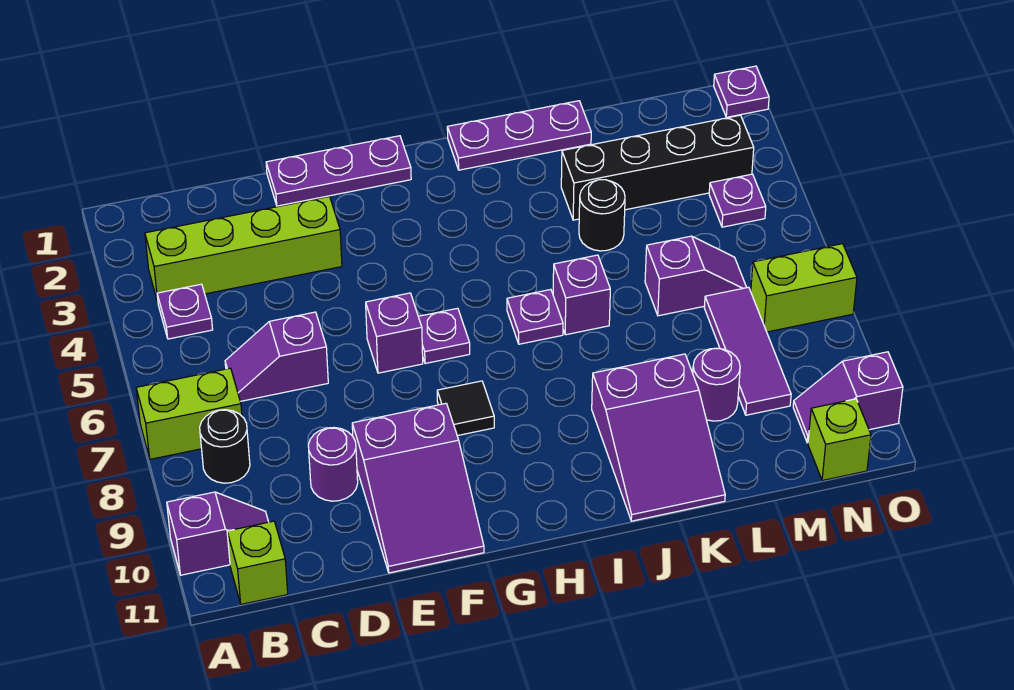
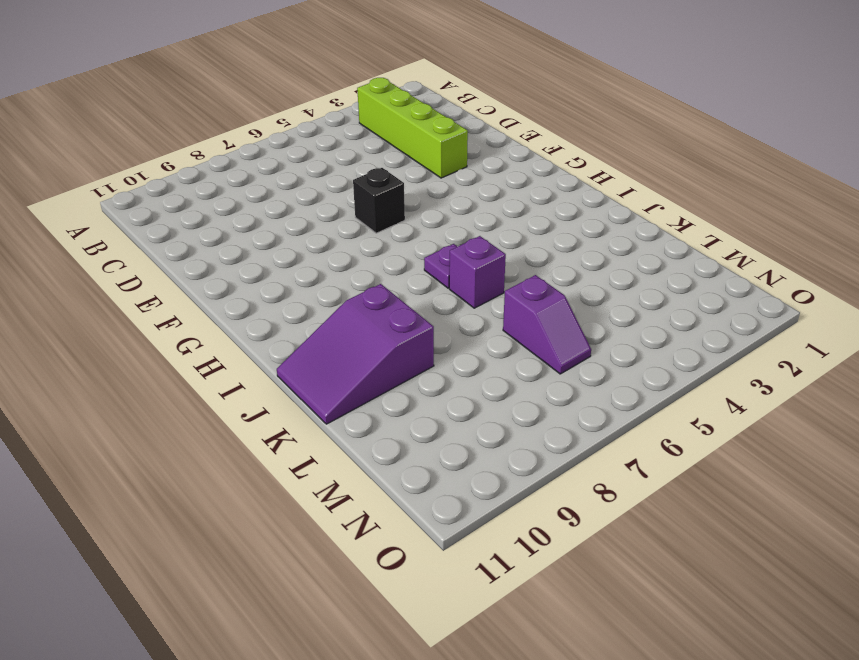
black 1x1 brick [353,168,405,233] -> purple 1x1 brick [366,293,423,373]
none -> lime 1x2 brick [136,368,242,459]
none -> purple 1x2 slope [167,492,268,575]
none -> purple 1x1 plate [157,284,213,339]

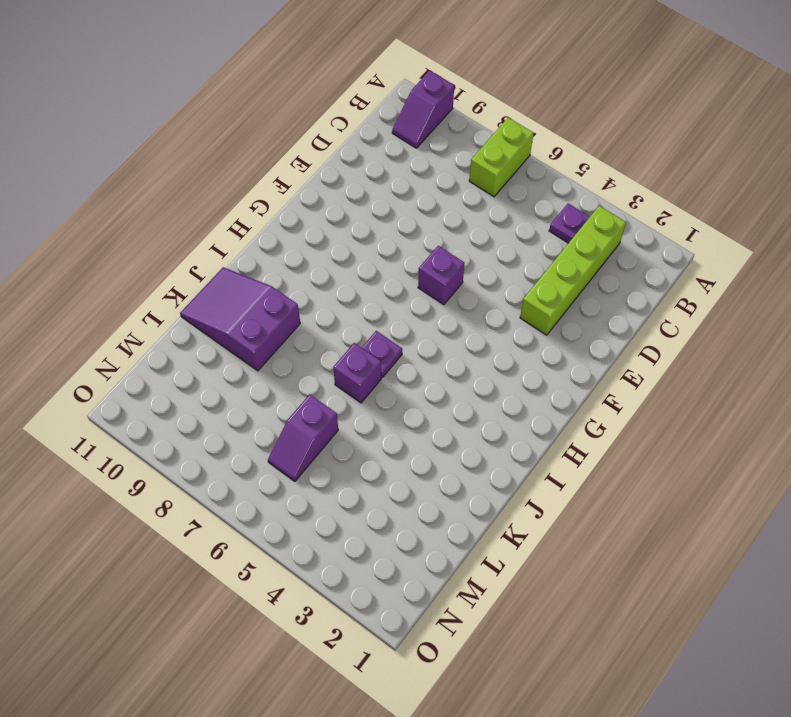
none -> black 1x1 round brick [200,410,250,483]
none -> lime 1x1 brick [227,521,288,604]
none -> purple 1x2 slope [225,312,328,401]

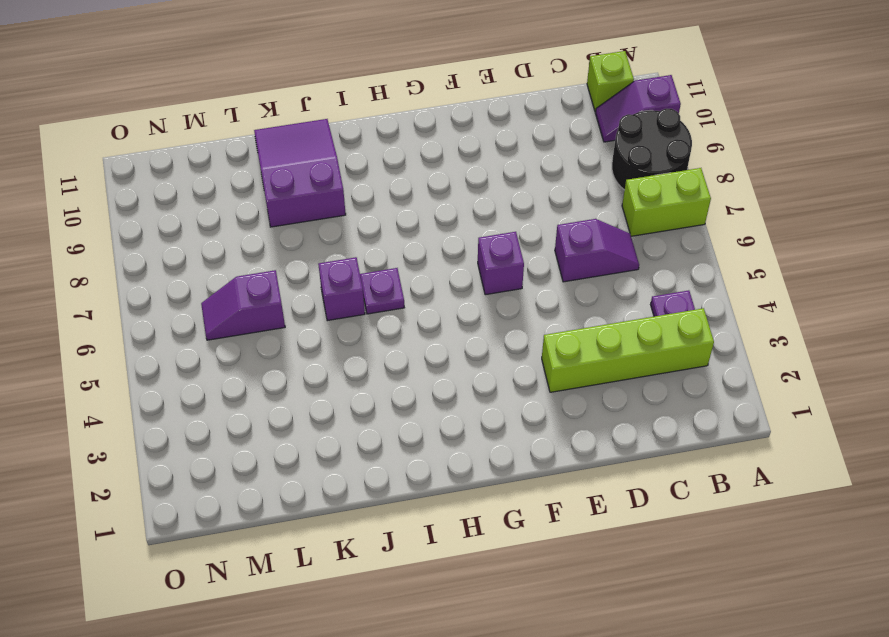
black 2x2 round brick [612,109,692,190] -> black 1x1 round brick [200,410,250,483]
none -> purple 1x1 round brick [308,428,358,501]
none -> purple 1x3 plate [266,136,411,206]
none -> purple 2x3 slope [352,403,484,573]

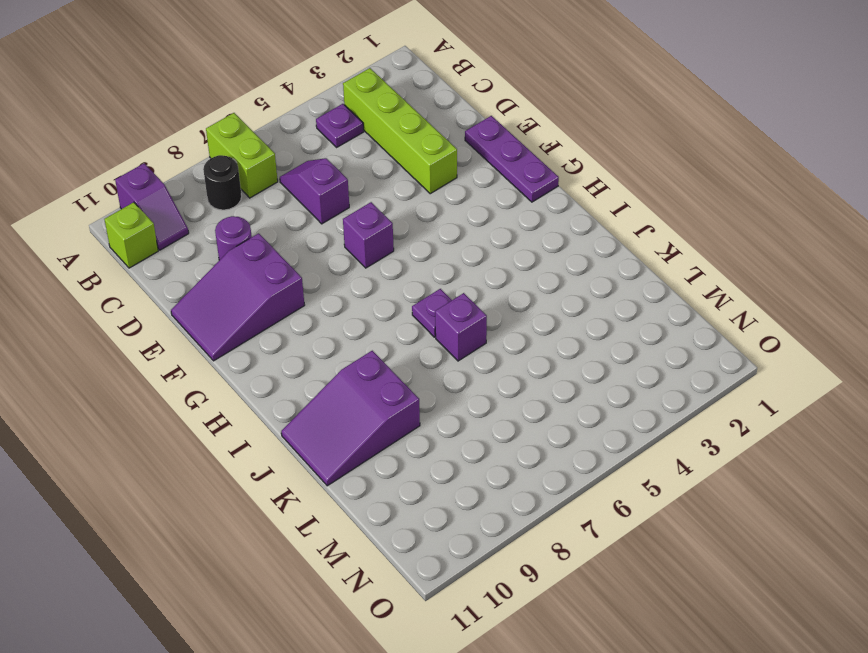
none -> purple 1x1 plate [418,308,470,364]
none -> black 1x1 tile [437,381,494,436]
none -> purple 1x3 plate [447,101,591,170]

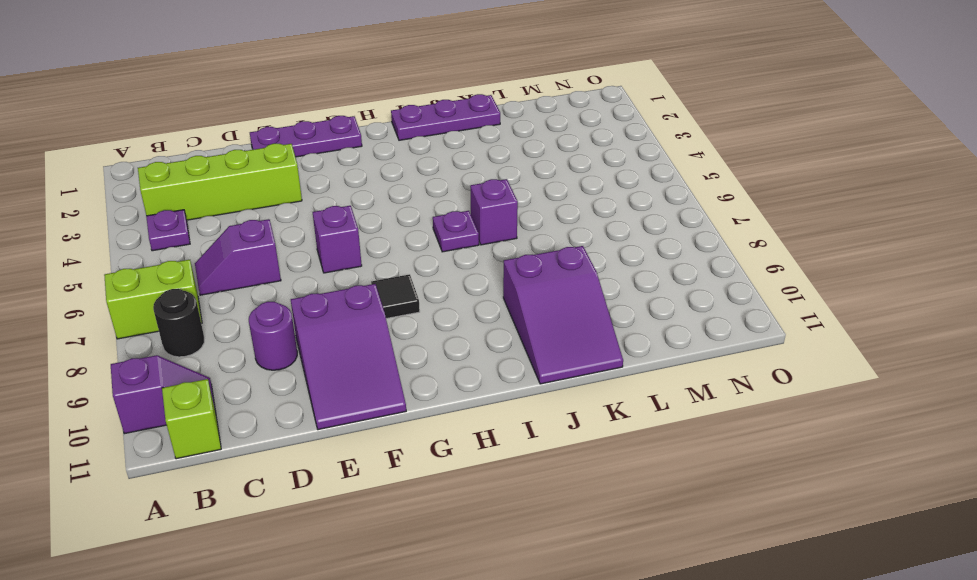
none -> purple 1x1 plate [418,308,470,364]
none -> black 1x4 brick [561,115,754,220]
none -> black 1x1 round brick [579,180,625,251]

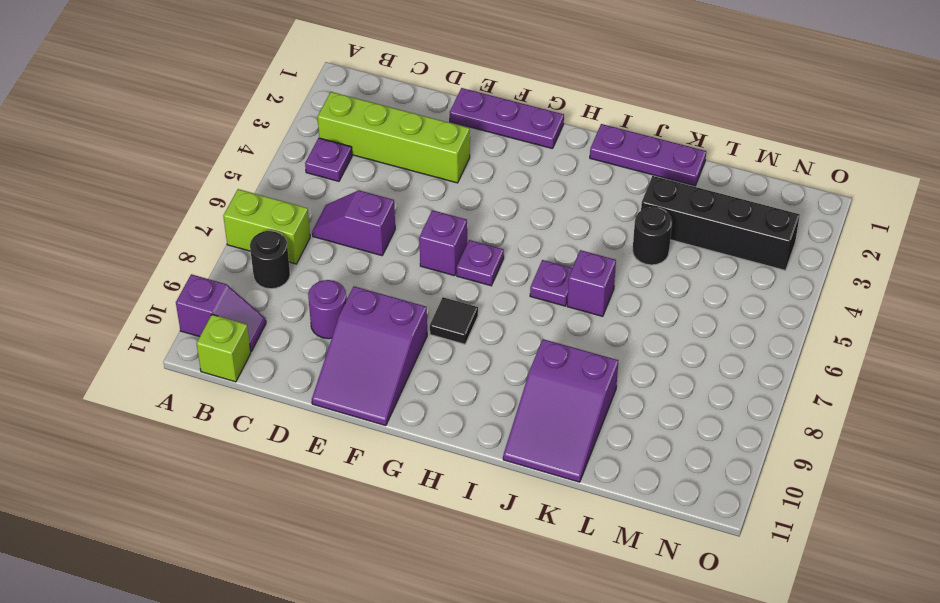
none -> purple 1x2 slope [645,236,747,316]
none -> purple 1x1 round brick [693,348,740,421]
none -> purple 1x3 tile [704,287,791,415]

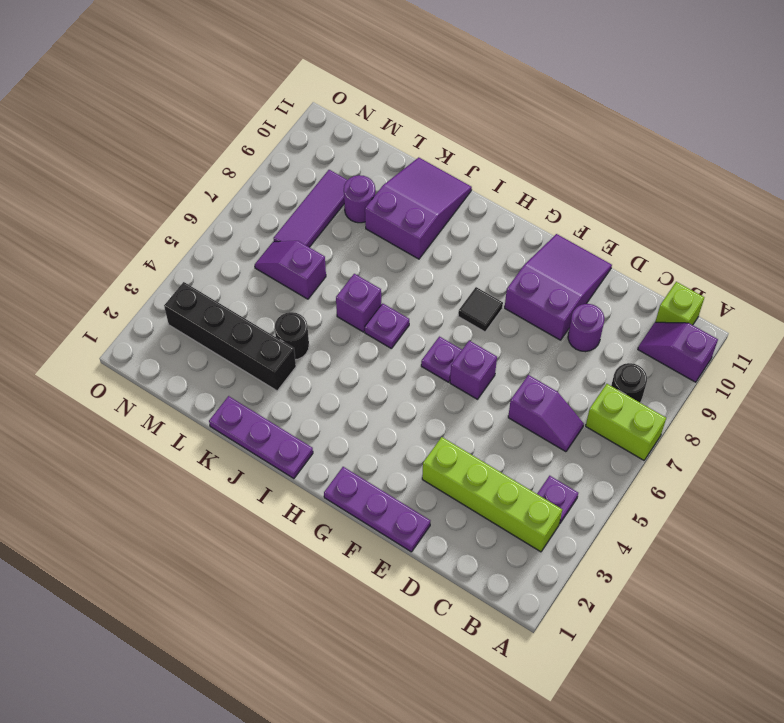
none -> purple 1x1 plate [709,174,766,227]
none -> lime 1x2 brick [751,244,857,332]
none -> purple 1x2 slope [793,352,903,443]

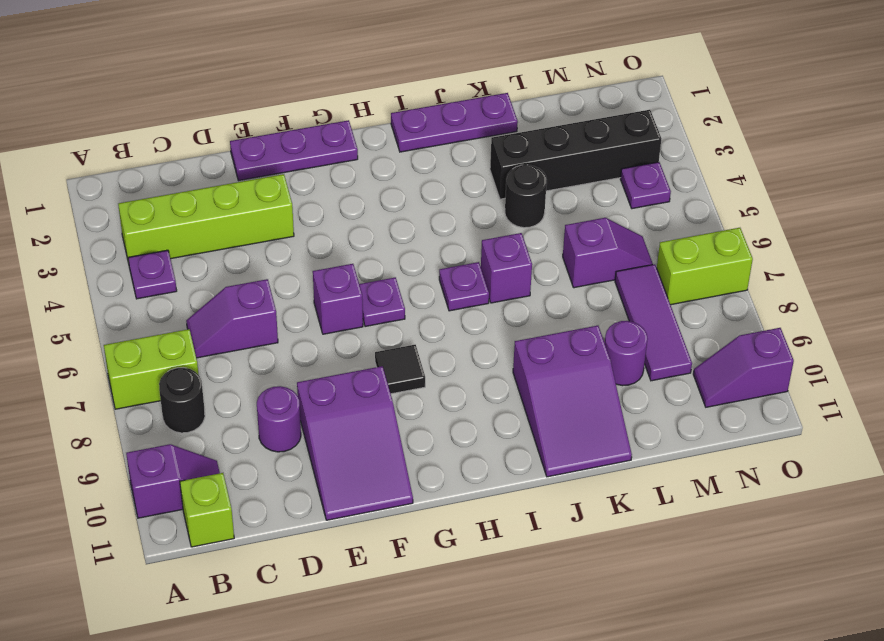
none -> lime 1x1 brick [808,399,871,481]
none -> purple 1x1 plate [714,66,769,117]

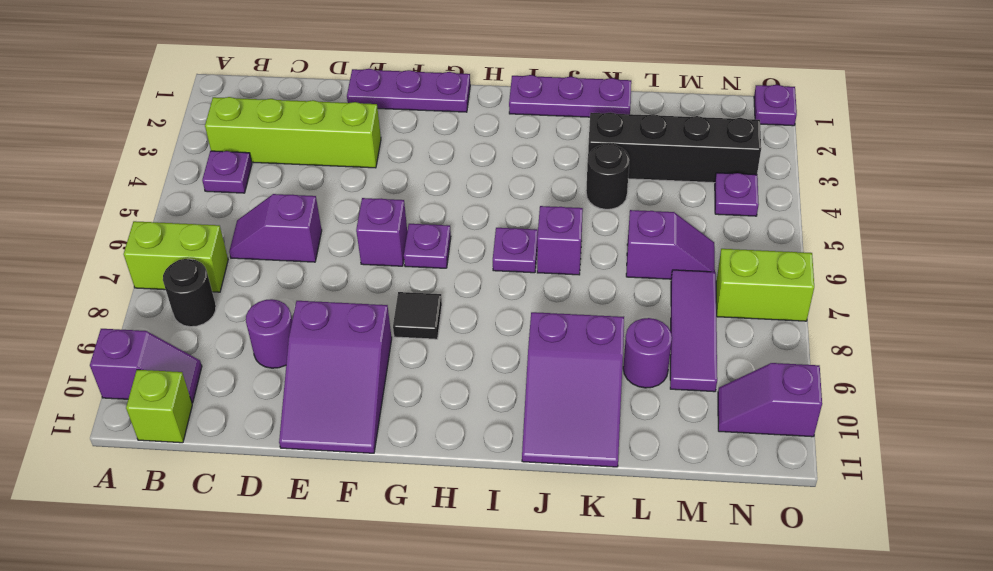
none -> lime 1x1 brick [808,399,871,481]

